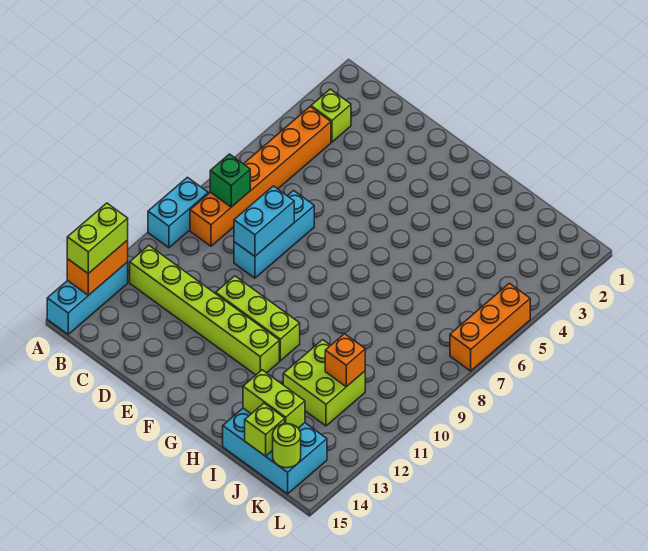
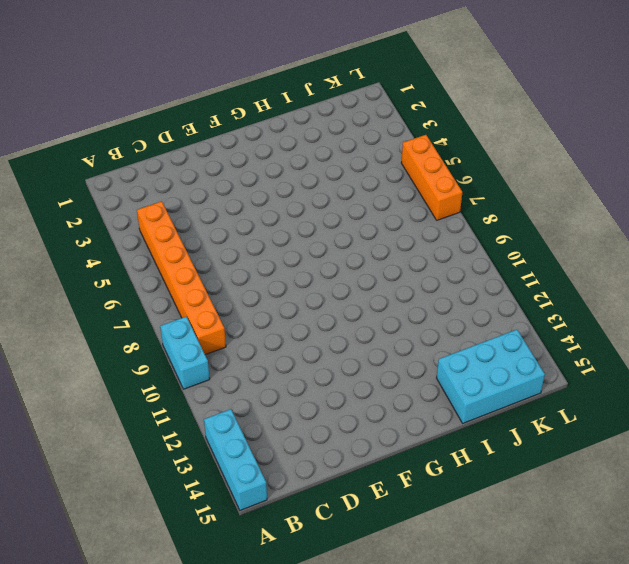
none -> lime 1x1 brick [311,89,351,142]
none -> lime 1x6 brick [130,246,279,375]
none -> cyan 1x3 brick [234,191,314,278]

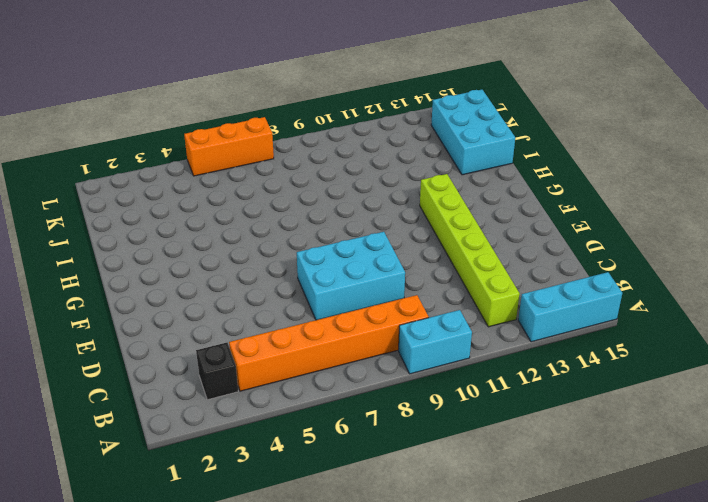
black 1x1 brick [196,343,238,400] -> lime 1x1 brick [311,89,351,142]
cyan 2x3 brick [297,232,405,320] -> cyan 1x3 brick [234,191,314,278]
none -> lime 1x3 brick [216,276,300,361]
none -> lime 2x2 brick [283,340,365,426]
none -> orange 1x2 brick [67,240,128,295]

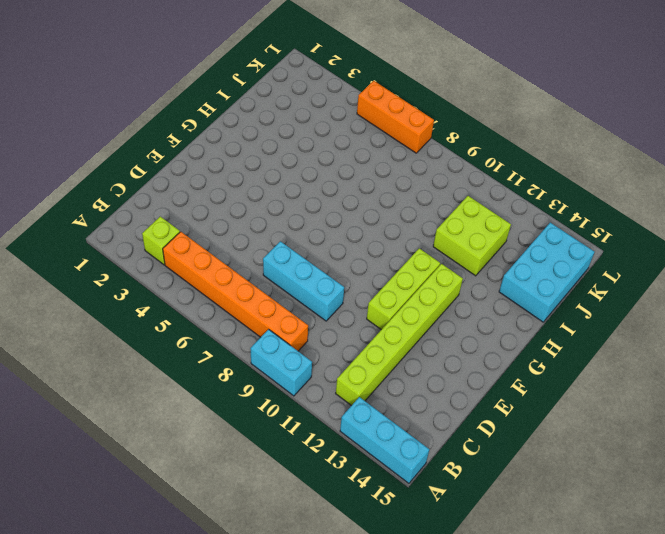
none -> orange 1x2 brick [67,240,128,295]
none -> green 1x1 brick [210,154,250,207]
none -> cyan 1x2 brick [234,186,294,256]

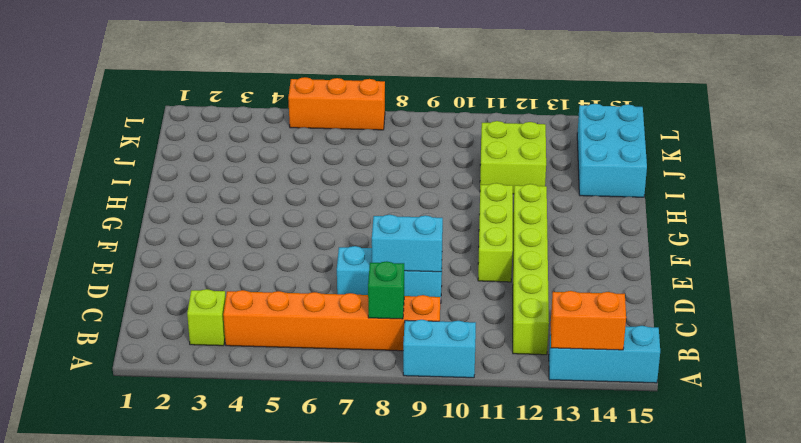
none -> lime 1x2 brick [243,370,305,428]
none -> orange 1x1 brick [325,334,365,387]
none -> lime 1x1 brick [245,403,285,456]

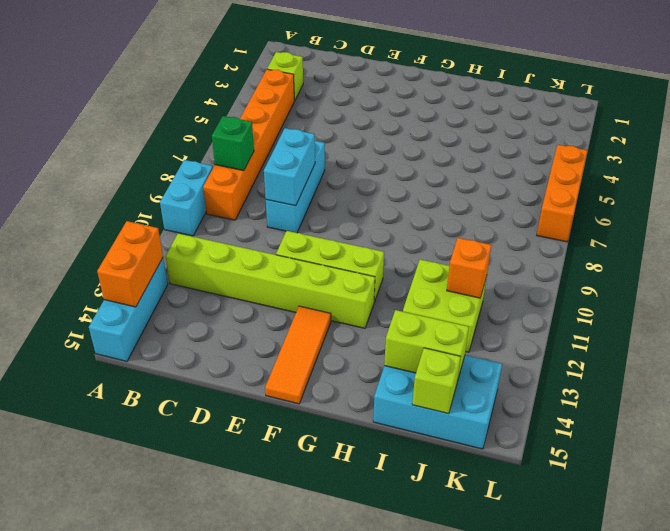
orange 1x3 tile [265,306,331,404] -> none
none -> lime 1x1 round brick [273,424,301,468]
none -> lime 1x2 brick [67,203,128,274]

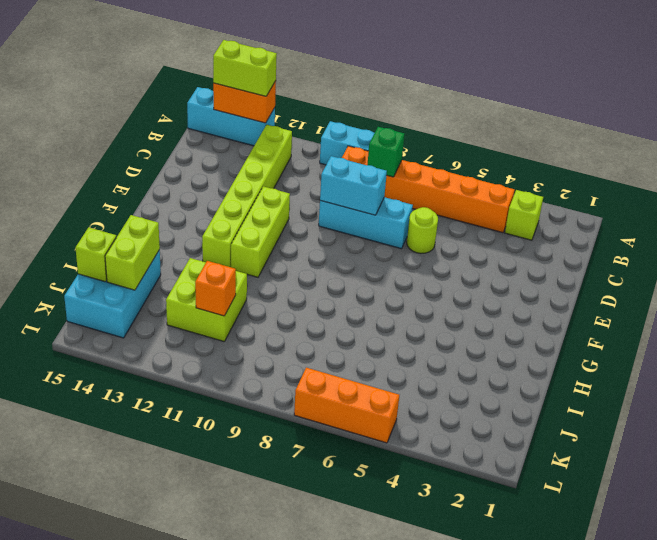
lime 1x1 round brick [407,207,438,253] -> lime 1x1 round brick moved to [273,424,301,468]

